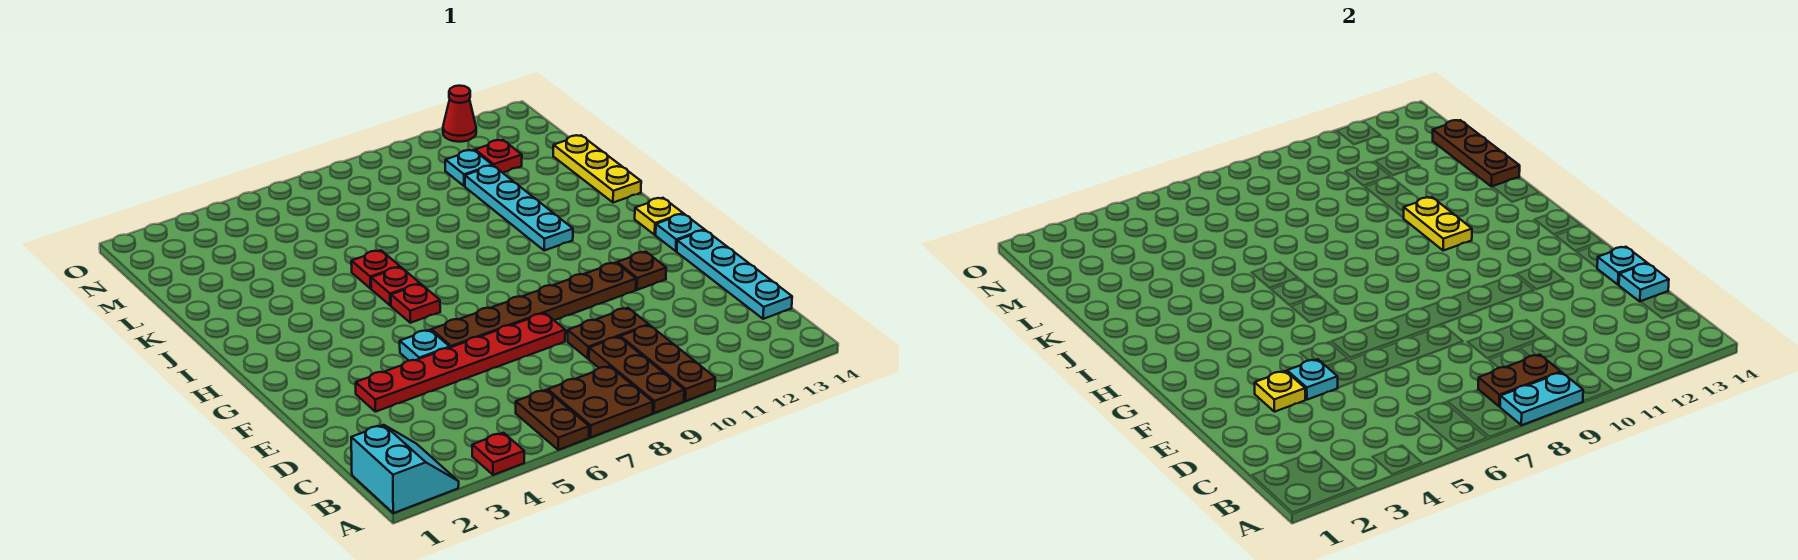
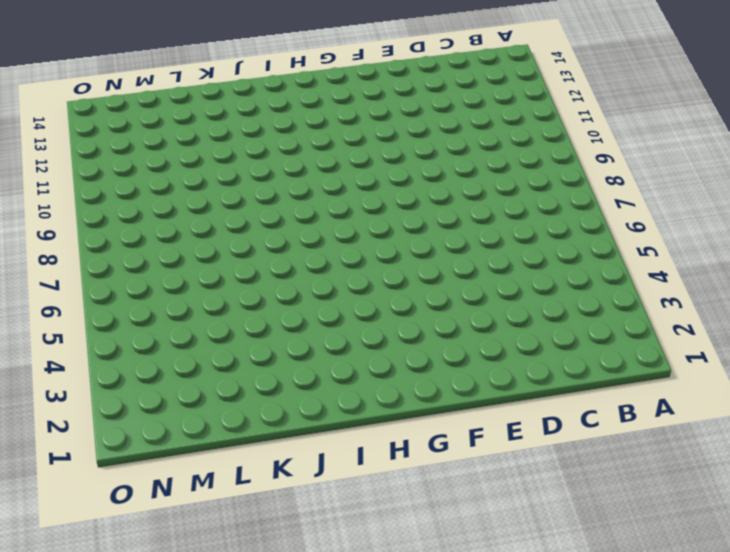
none -> cyan 2x2 slope [351,425,459,513]
none -> red 1x1 plate [472,433,524,475]
none -> brown 1x2 plate [516,390,589,450]
none -> brown 2x2 plate [548,366,653,438]

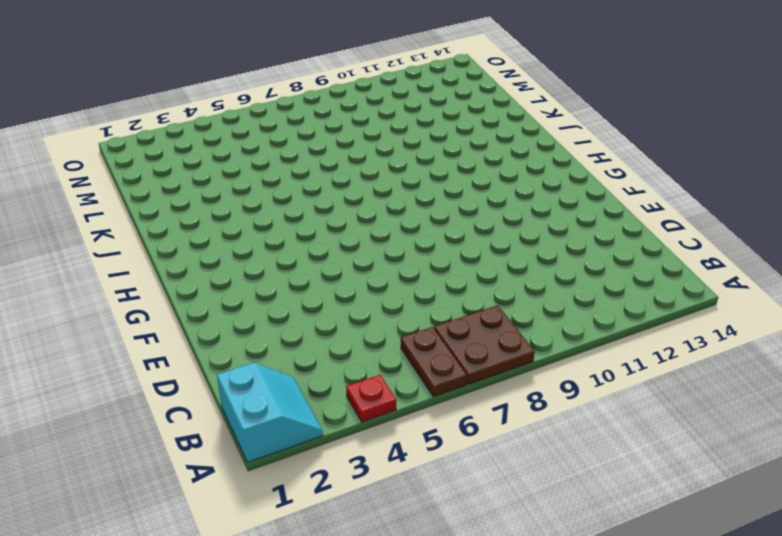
none -> brown 1x3 plate [589,337,684,413]
none -> brown 1x3 plate [620,325,715,401]
none -> cyan 1x4 plate [677,230,792,319]
none -> brown 1x2 plate [568,308,649,359]

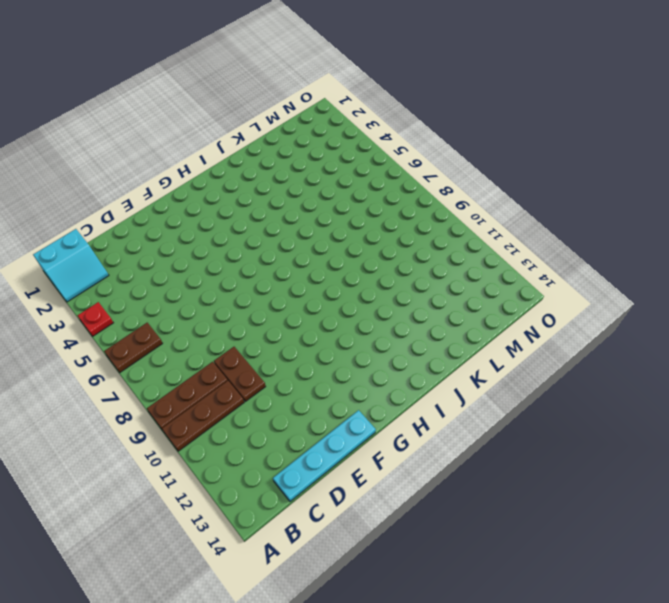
none -> brown 2x2 plate [548,366,653,438]
none -> red 1x6 plate [356,313,565,412]
none -> cyan 1x1 plate [400,330,450,361]
none -> brown 1x6 plate [432,263,636,347]

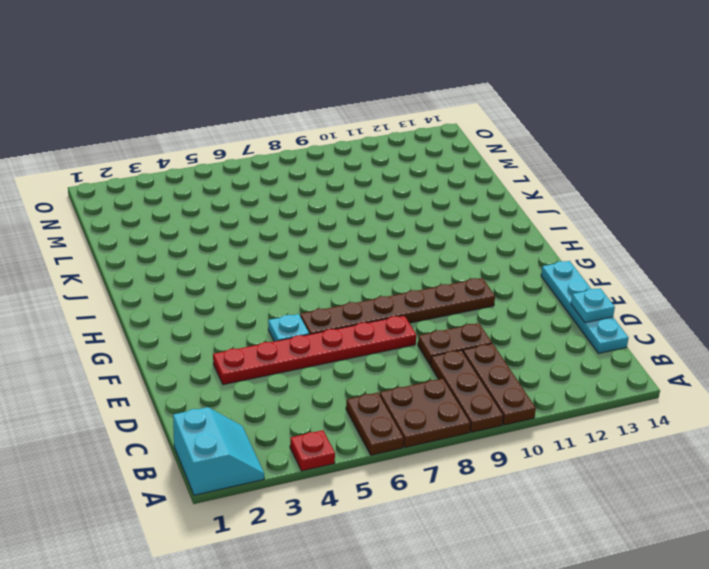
none -> brown 1x1 plate [617,252,666,290]
none -> cyan 1x1 plate [656,214,704,251]
none -> red 1x1 plate [391,284,440,323]
none -> yellow 1x1 plate [635,198,683,235]

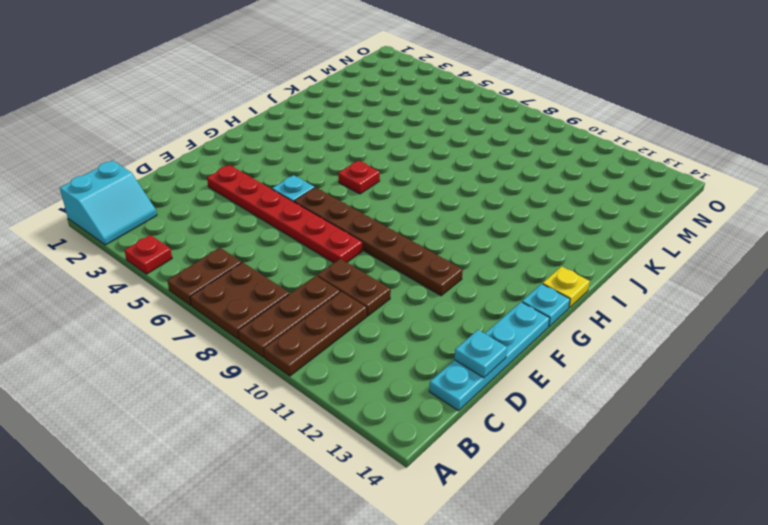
none -> brown 1x1 plate [617,252,666,290]
none -> red 1x1 plate [371,267,420,305]
none -> cyan 1x4 plate [465,166,573,251]
none -> red 1x1 plate [351,250,400,288]

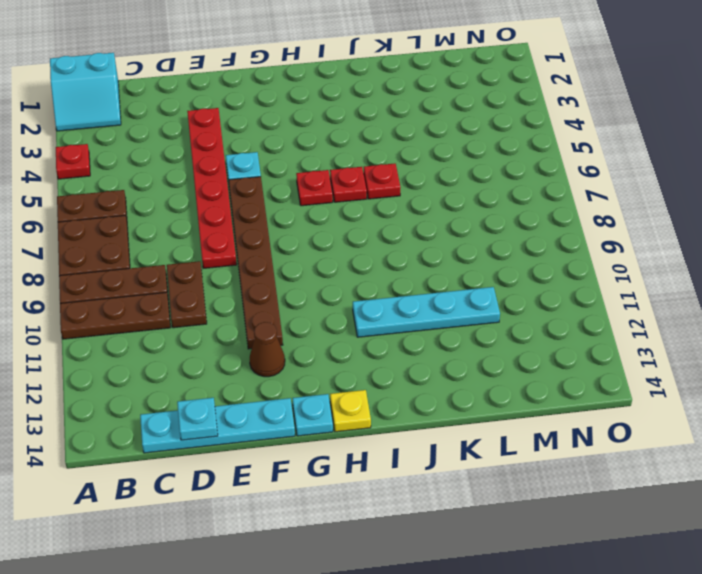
brown 1x1 cone [250,322,285,377] -> brown 1x1 plate [617,252,666,290]
none -> yellow 1x3 plate [553,135,641,203]
none -> cyan 1x1 plate [445,150,492,186]
none -> red 1x1 plate [475,140,522,173]
none -> red 1x1 cone [443,86,476,142]

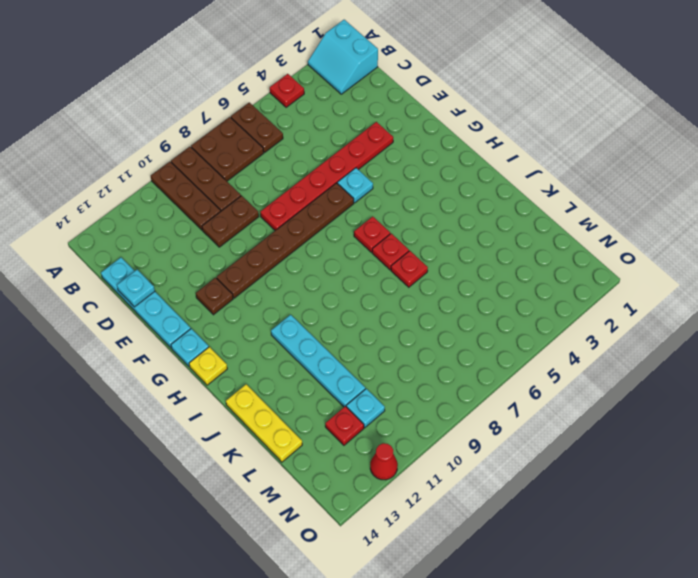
none -> cyan 1x2 plate [1500,372,1583,425]
none -> brown 1x2 plate [1478,354,1561,406]
none -> yellow 1x1 plate [1255,371,1305,412]
none -> cyan 1x1 plate [1287,359,1338,400]

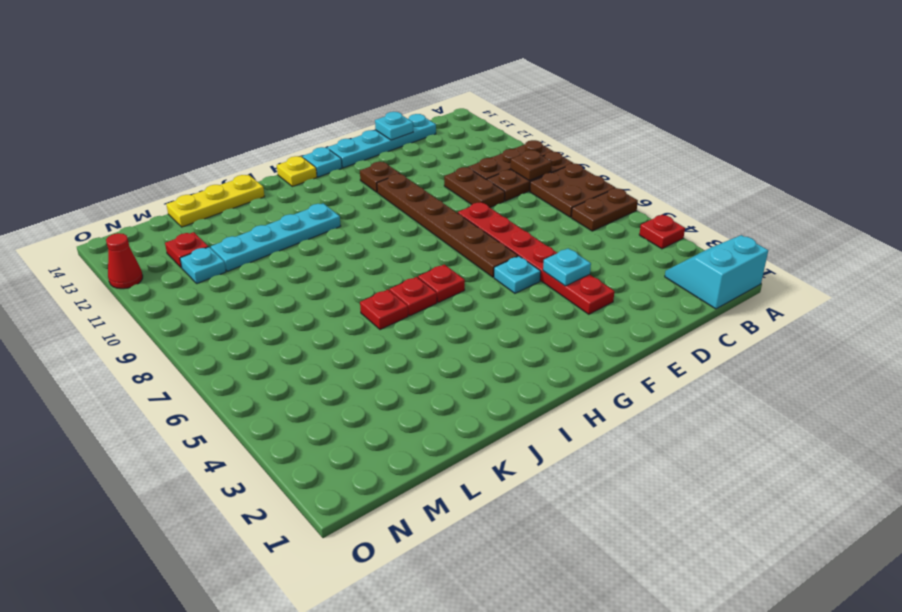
brown 1x1 plate [511,150,552,181] -> brown 1x2 plate [1478,354,1561,406]
none -> cyan 1x2 plate [1500,372,1583,425]
none -> yellow 1x1 plate [1255,371,1305,412]
none -> cyan 1x1 plate [1597,247,1647,285]
none -> yellow 1x2 plate [1404,197,1472,251]

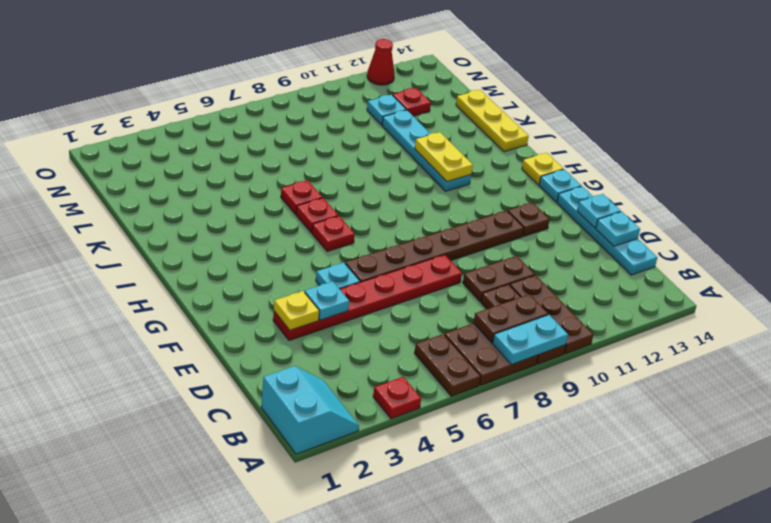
none -> brown 1x3 plate [1433,120,1520,187]

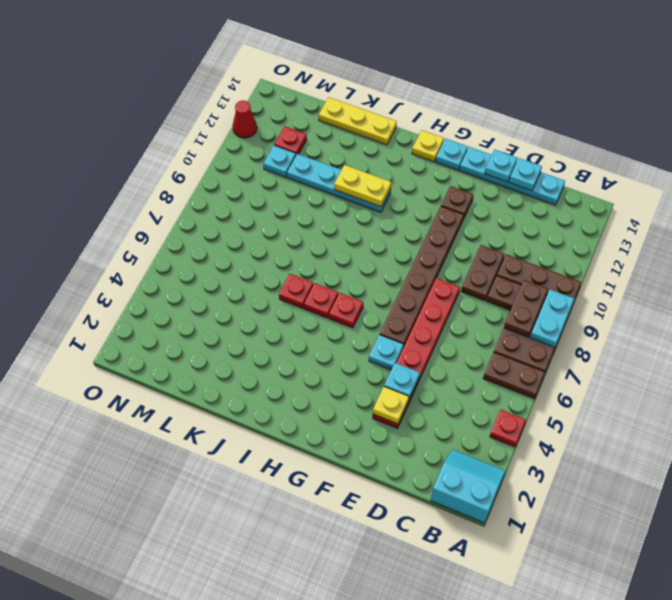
none -> brown 1x3 plate [1433,120,1520,187]

